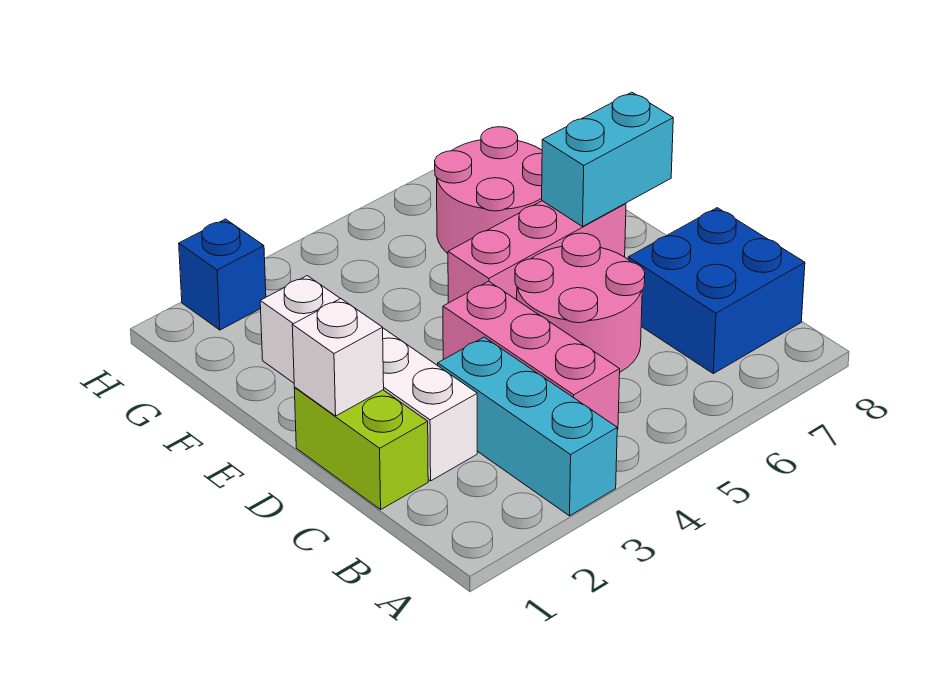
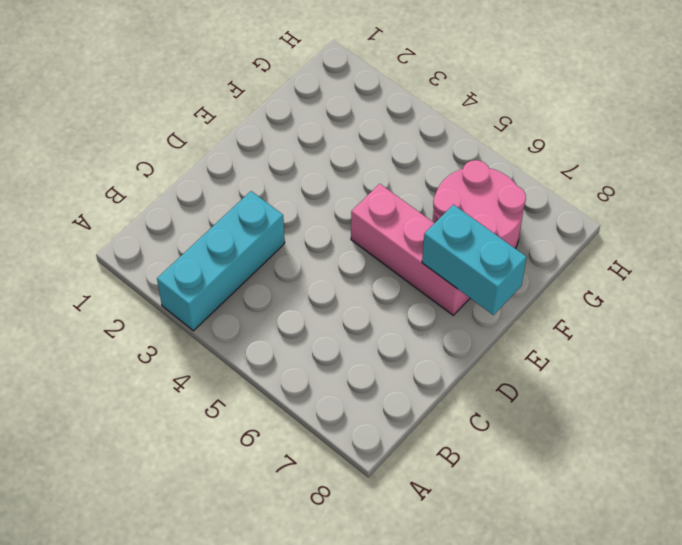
none -> pink 1x3 brick [443,281,620,430]
none -> blue 2x2 brick [628,208,805,374]

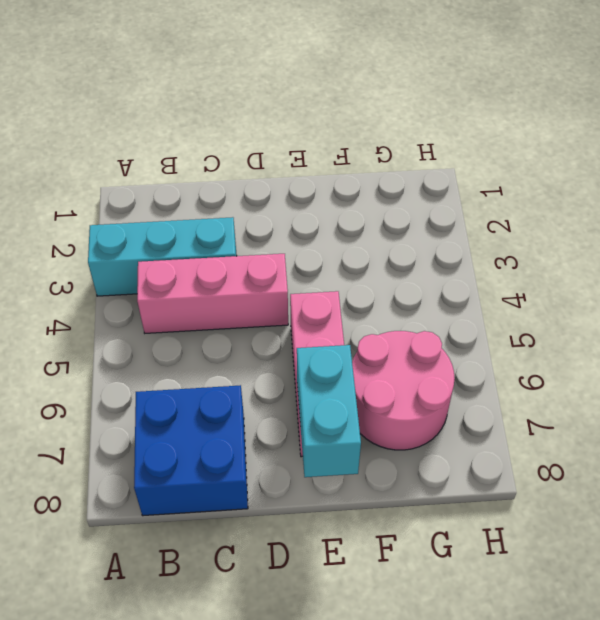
none -> lime 1x2 brick [294,388,428,509]
none -> white 1x4 brick [260,276,477,481]

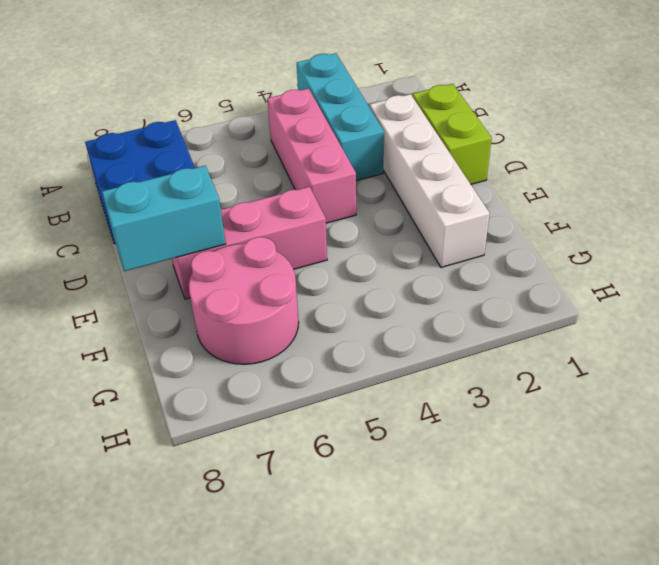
none -> pink 2x2 round brick [515,233,645,372]
none -> blue 1x1 brick [179,219,266,330]

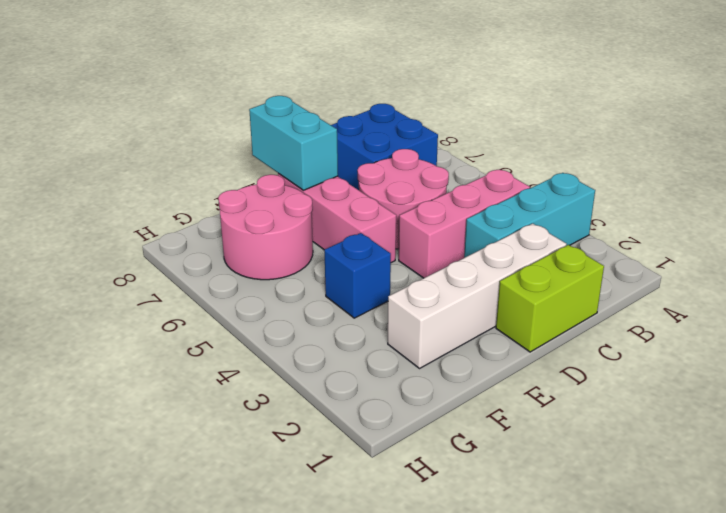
blue 1x1 brick [324,233,391,318] -> blue 1x1 brick moved to [179,219,266,330]
none -> white 1x1 brick [292,299,384,416]

